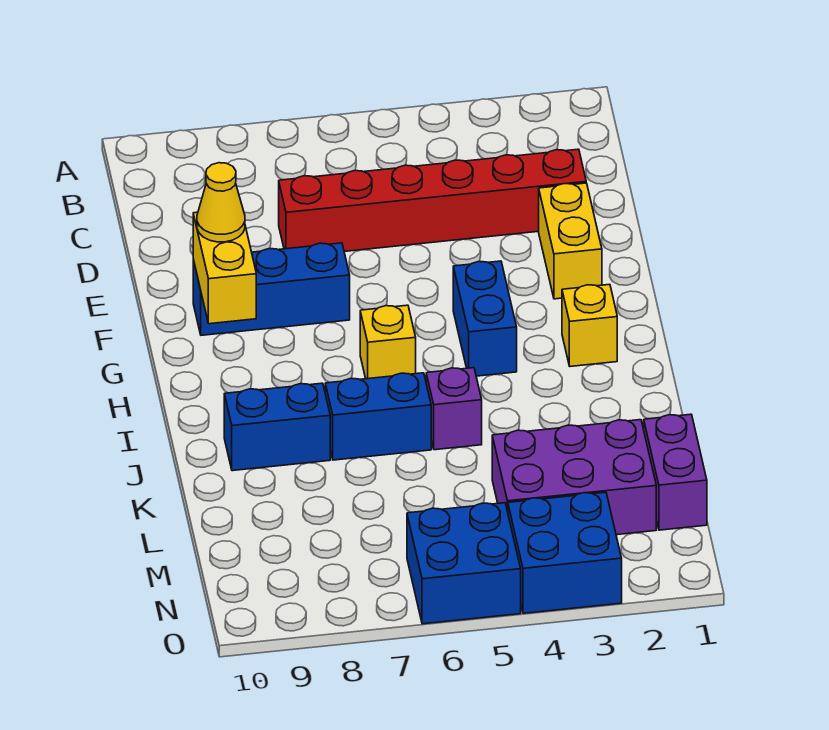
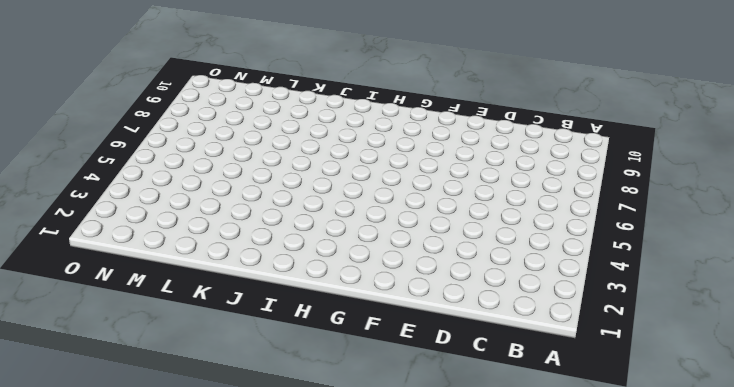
none -> red 1x6 brick [279,149,586,252]
none -> yellow 1x2 brick [539,183,602,299]
none -> blue 1x3 brick [193,243,350,335]

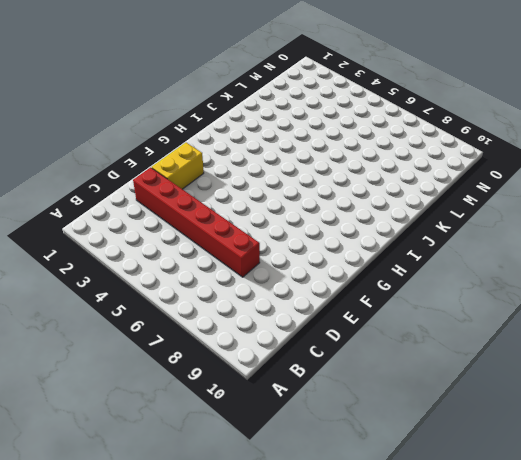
none -> blue 1x3 brick [193,243,350,335]
none -> blue 1x2 brick [453,261,517,376]
none -> yellow 1x1 brick [562,284,617,366]

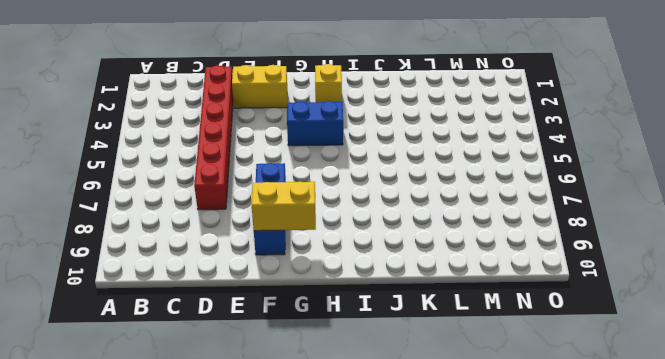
none -> yellow 1x1 brick [360,305,416,379]
none -> purple 1x1 brick [426,368,482,450]
none -> blue 1x2 brick [325,373,431,460]

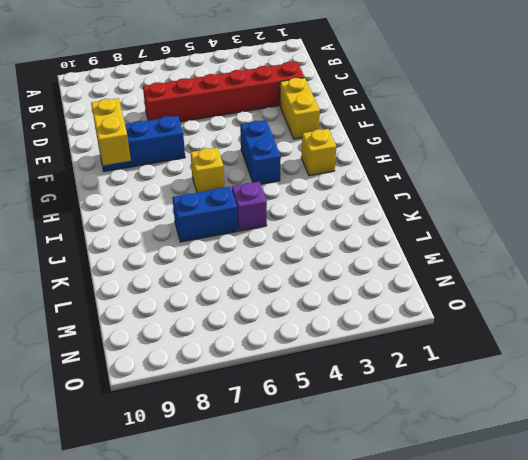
none -> blue 1x2 brick [224,383,330,471]
none -> purple 1x2 brick [644,414,707,530]
none -> purple 2x3 brick [492,420,656,535]

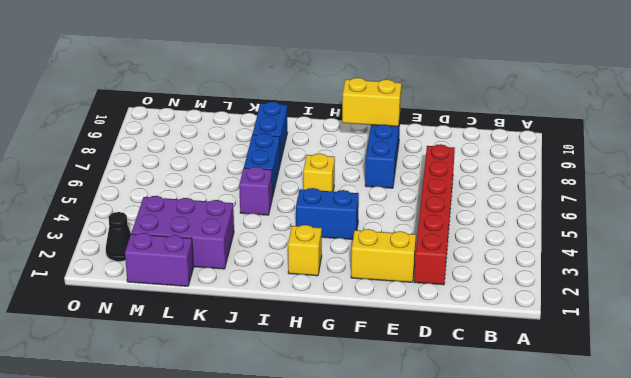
purple 2x3 brick [131,196,234,269] -> purple 2x3 brick turned to [492,420,656,535]
black 1x1 cone [106,212,131,261] -> none
none -> blue 2x2 brick [508,492,622,613]
none -> blue 2x2 brick [407,503,521,624]
none -> yellow 1x1 cone [197,163,245,242]

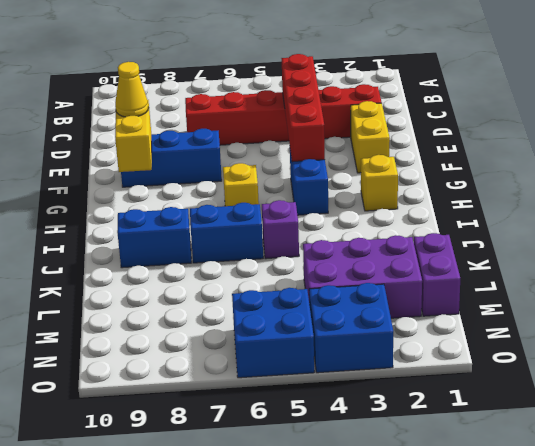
red 1x4 brick [281,54,325,162] -> none

